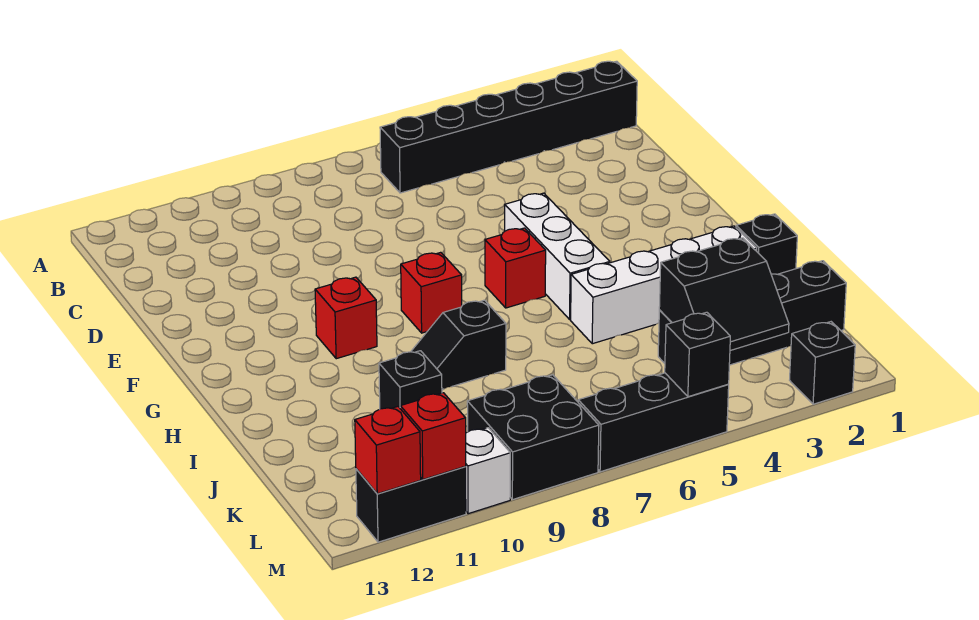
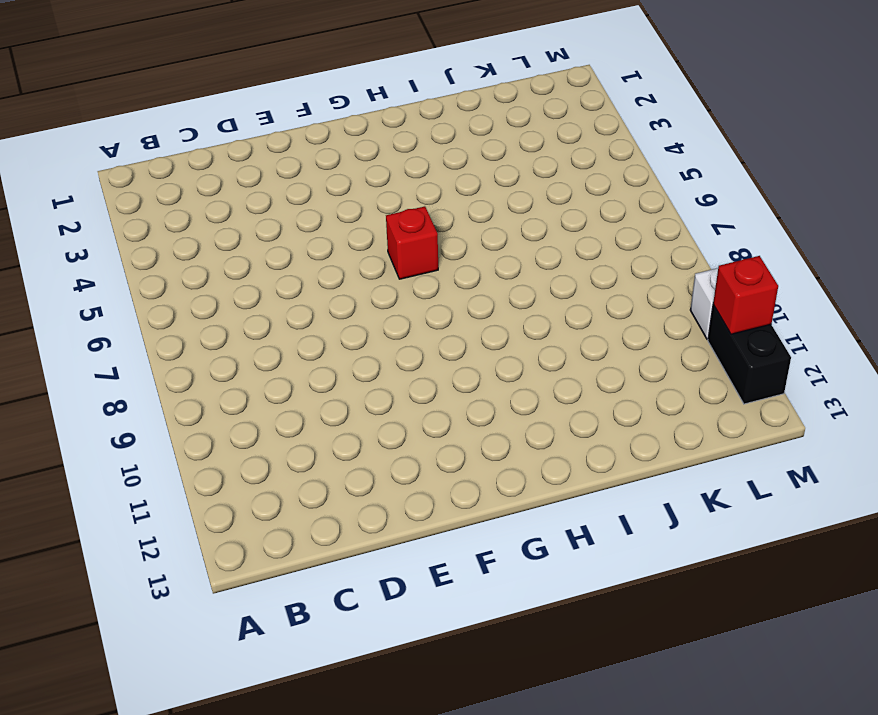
none -> black 1x6 brick [380,61,637,193]
none -> white 1x3 brick [505,193,610,319]
none -> red 1x1 brick [401,252,462,333]

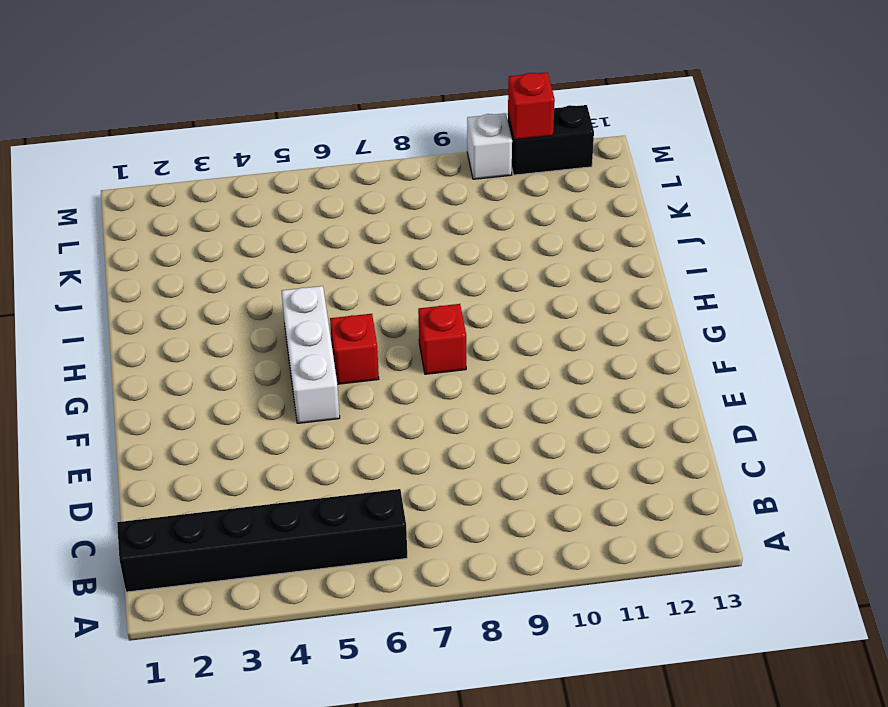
none -> red 1x1 brick [315,277,377,359]
none -> black 1x1 brick [736,214,797,274]
none -> white 1x4 brick [571,226,757,344]

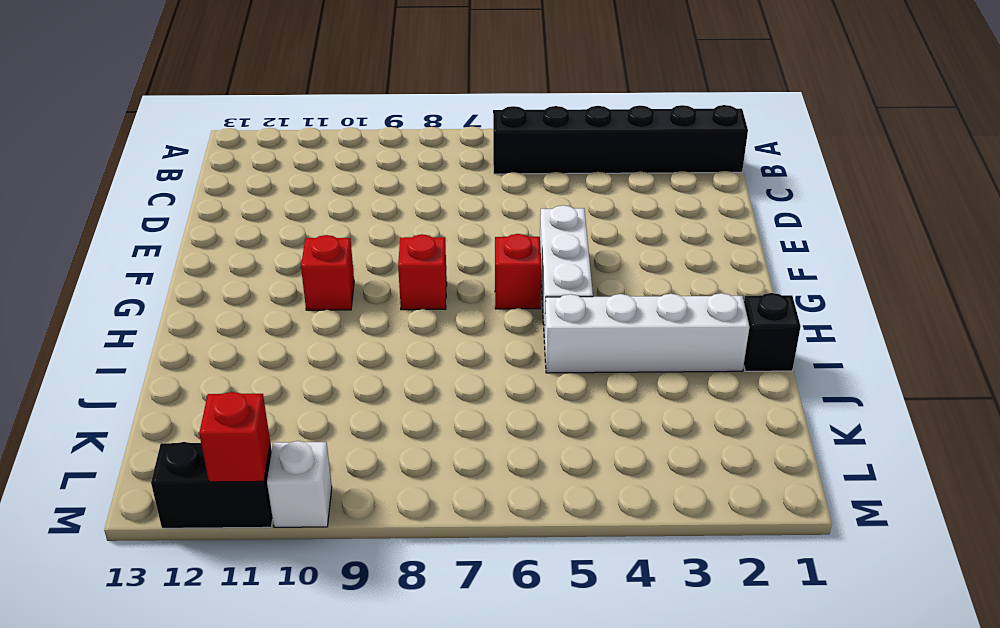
none -> black 1x2 slope [411,300,506,389]
none -> black 1x1 brick [379,351,442,409]
none -> black 1x4 brick [658,261,846,365]

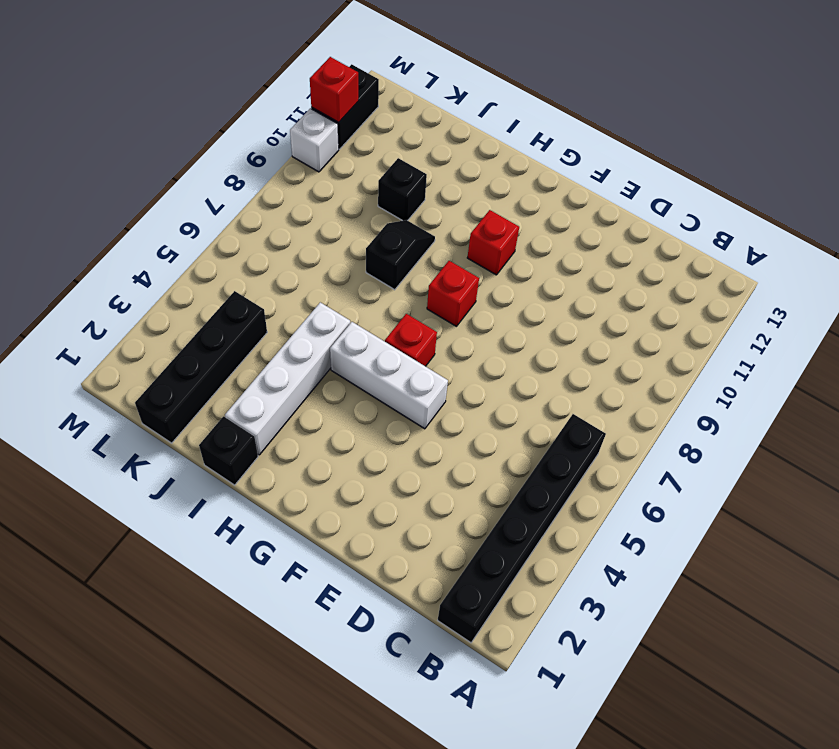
none -> black 2x2 brick [467,375,599,500]
none -> black 1x1 brick [790,322,855,404]
none -> black 1x3 brick [578,373,729,472]

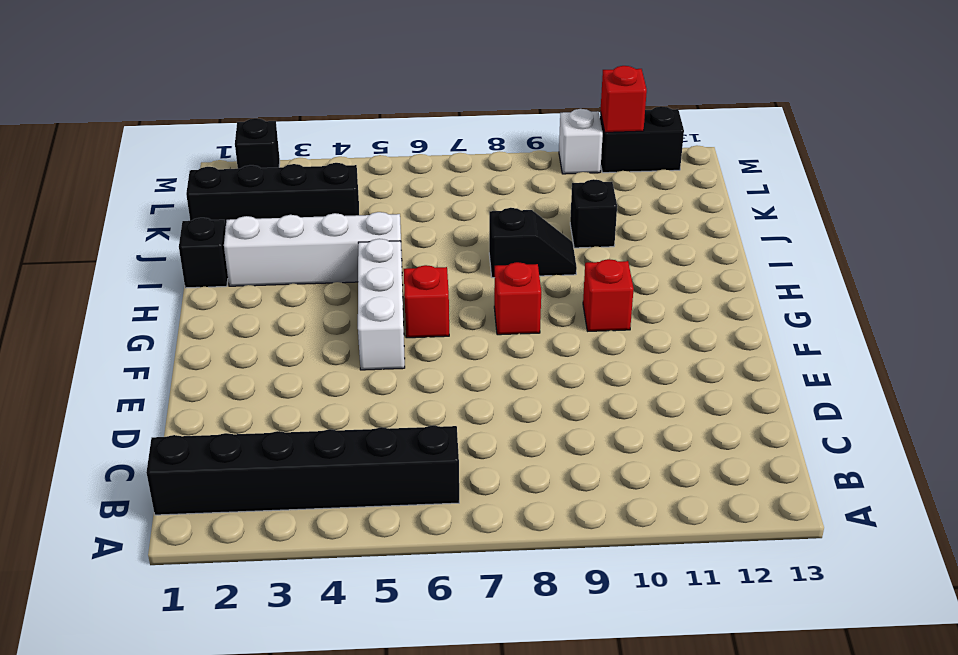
none -> black 2x2 brick [467,375,599,500]
none -> black 1x3 brick [578,373,729,472]
none -> black 2x2 slope [659,238,789,351]

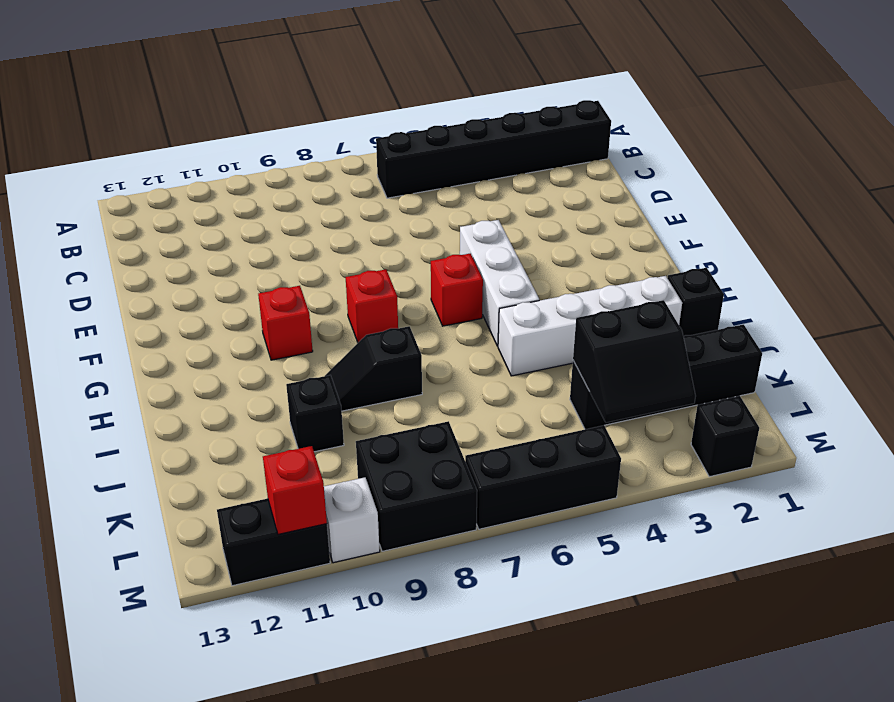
none -> black 1x1 brick [665,312,730,397]
none -> red 1x1 brick [355,407,421,494]

